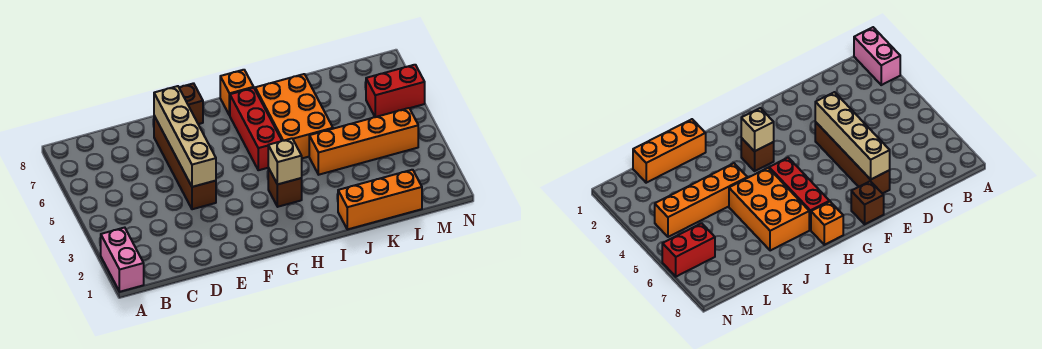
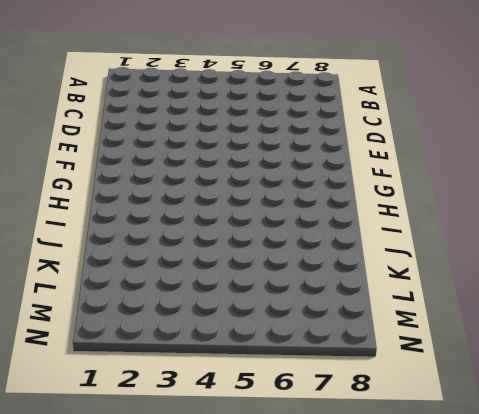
none -> pink 1x2 brick [101,228,144,292]
none -> brown 1x4 brick [154,116,216,209]
none -> brown 1x1 brick [179,83,203,124]

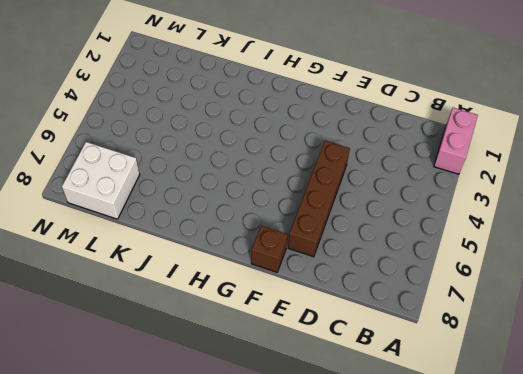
white 2x2 brick [62,142,140,219] -> none
none -> brown 1x1 brick [268,168,302,207]
none -> red 1x3 brick [230,88,282,170]
none -> orange 1x1 brick [220,70,254,115]

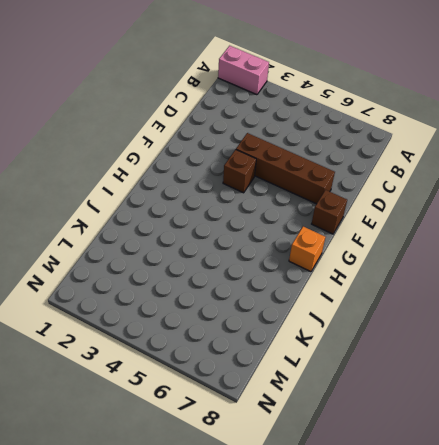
brown 1x1 brick [223,149,256,193] -> brown 1x1 brick moved to [268,168,302,207]
none -> red 1x3 brick [230,88,282,170]
none -> orange 2x3 brick [255,74,333,158]
none -> orange 1x3 brick [338,170,422,229]

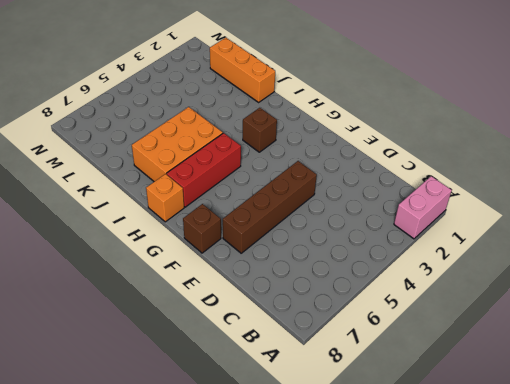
none -> orange 1x4 brick [309,108,418,175]
none -> red 1x2 brick [366,65,425,117]
none -> tan 1x4 brick [154,86,216,187]

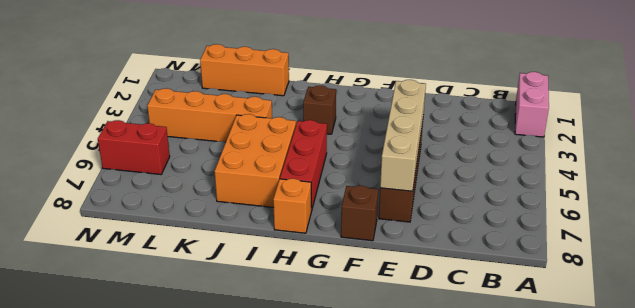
none -> tan 1x1 brick [268,138,302,184]

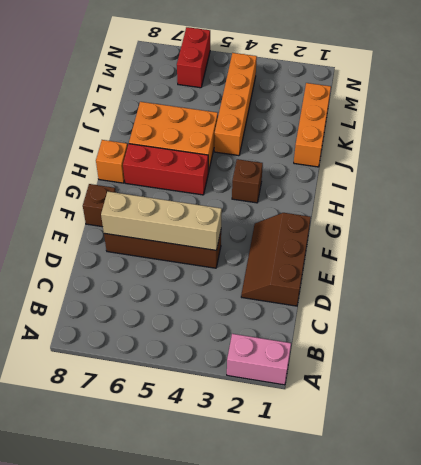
brown 2x3 slope [241,213,311,306] -> none
none -> tan 1x1 brick [268,138,302,184]

